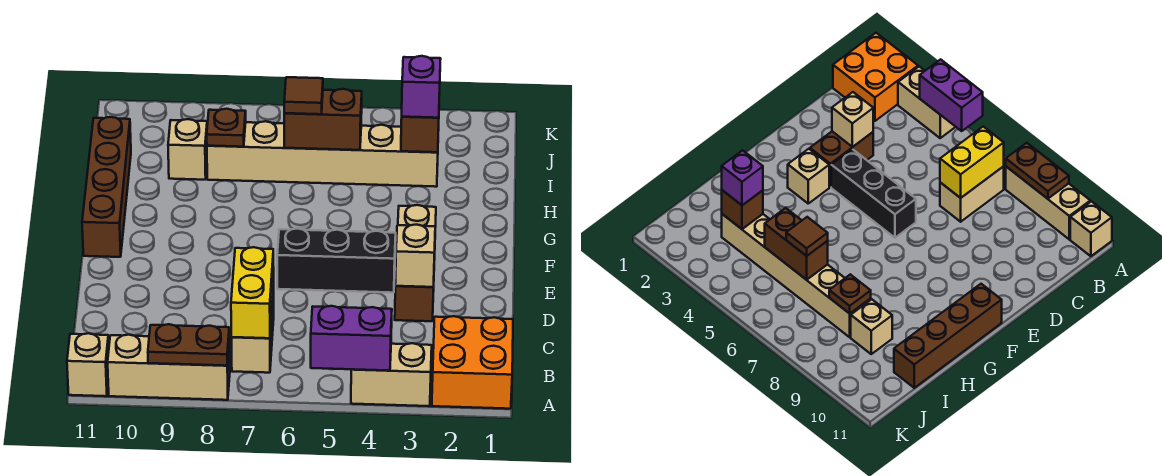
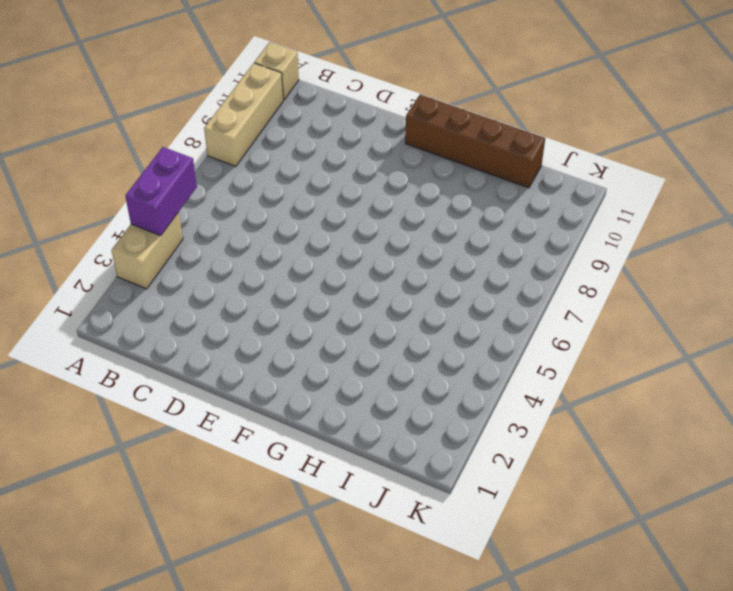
none -> orange 2x2 brick [432,316,513,409]
none -> tan 1x2 brick [231,285,274,373]
none -> brown 1x2 brick [395,257,435,321]

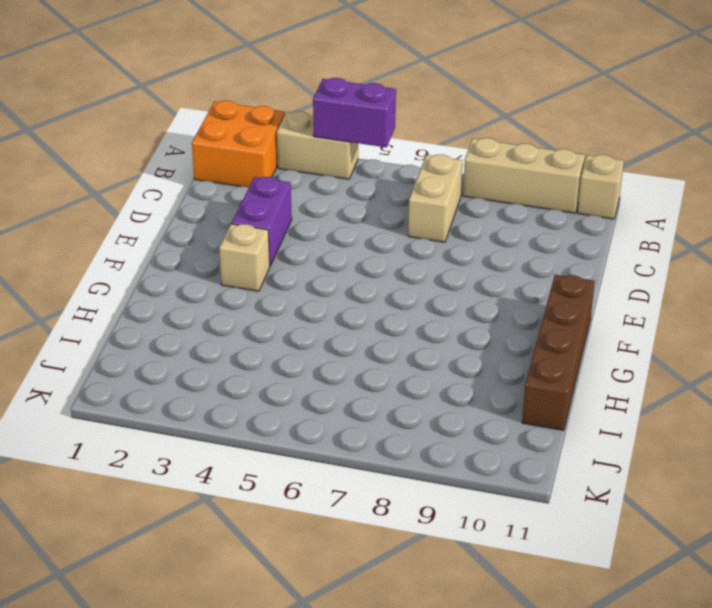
purple 1x2 brick [232,177,292,266] -> brown 1x2 brick [395,257,435,321]
none -> black 1x3 brick [277,229,396,293]
none -> tan 1x6 brick [207,121,438,187]
none -> tan 1x1 brick [168,119,207,180]

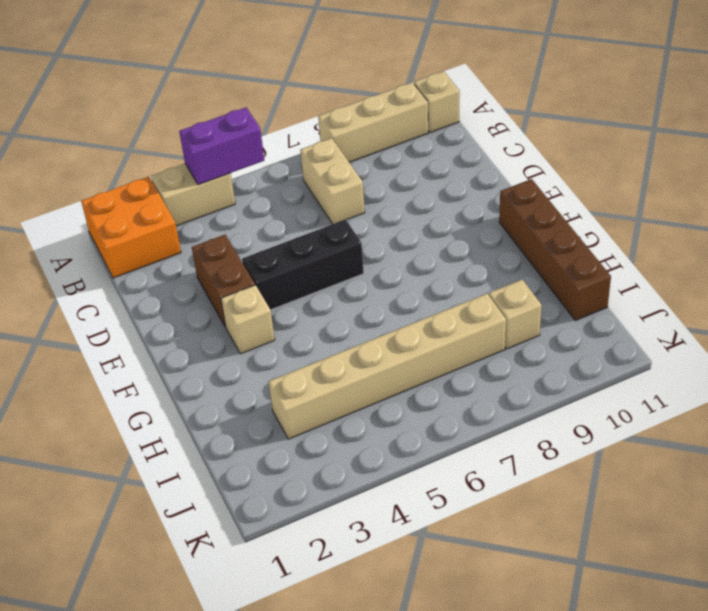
none -> brown 1x2 plate [148,324,229,366]
none -> yellow 1x2 brick [231,247,274,338]
none -> tan 1x1 brick [395,225,435,287]

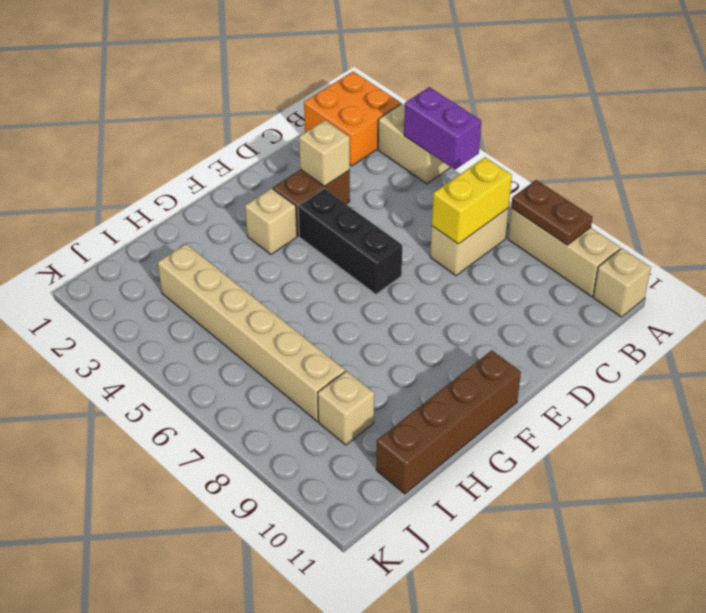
none -> brown 1x1 brick [401,117,439,152]
none -> brown 1x2 brick [284,89,362,150]
none -> brown 1x1 plate [207,109,246,147]

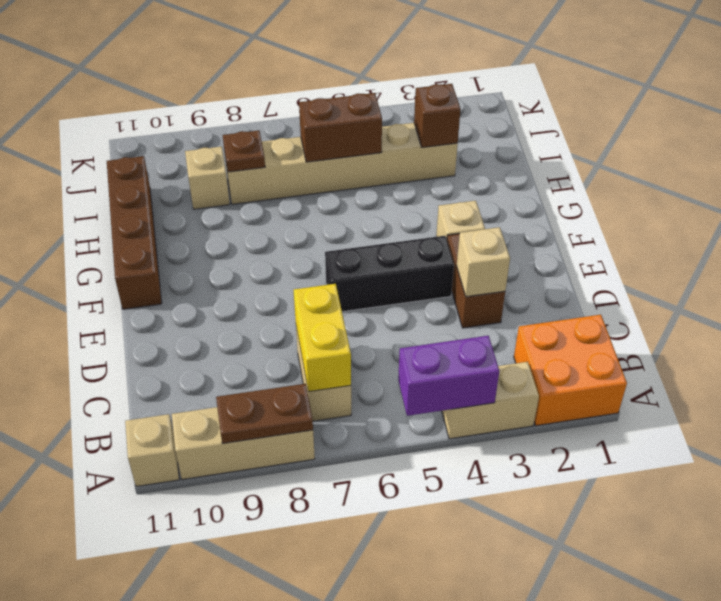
none -> purple 1x1 brick [402,56,441,118]
none -> brown 1x1 tile [284,77,323,114]

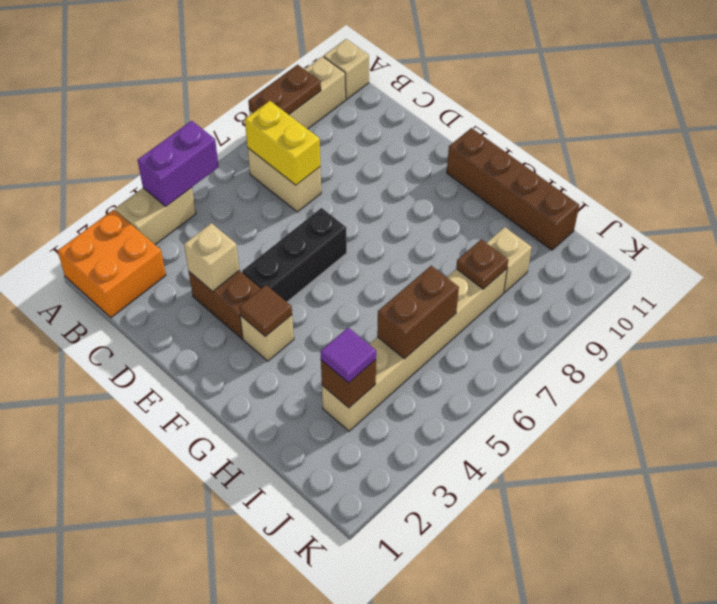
brown 1x1 tile [239,285,292,337] -> brown 1x1 tile moved to [284,77,323,114]
purple 1x1 tile [320,328,376,383] -> purple 1x1 brick [402,56,441,118]

